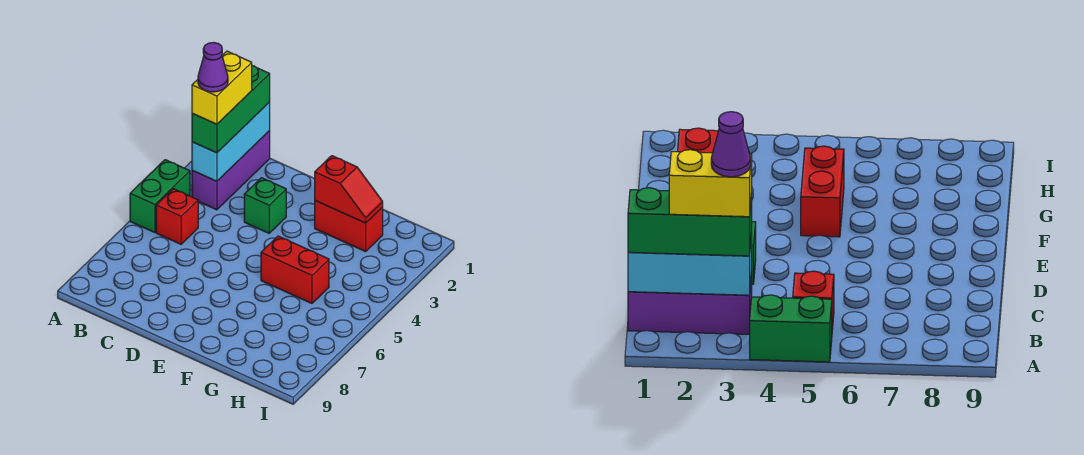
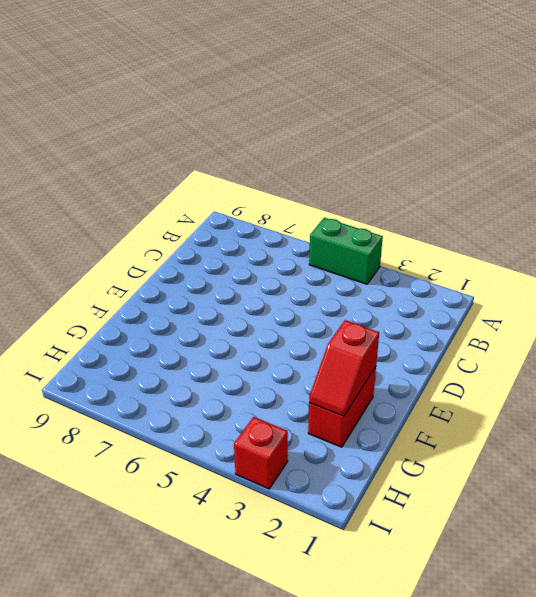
red 1x1 brick [234,417,288,489] -> red 1x1 brick moved to [156,189,198,244]
none -> purple 1x3 brick [192,131,270,210]
none -> green 1x1 brick [244,178,286,233]

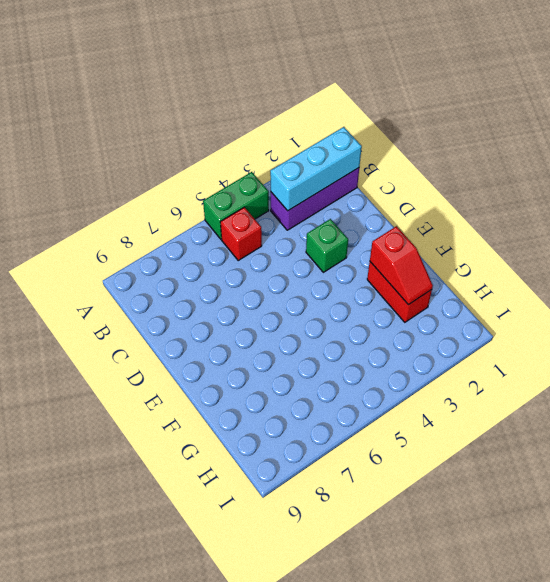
none -> red 1x2 brick [261,236,329,303]
none -> green 1x3 brick [192,66,270,153]

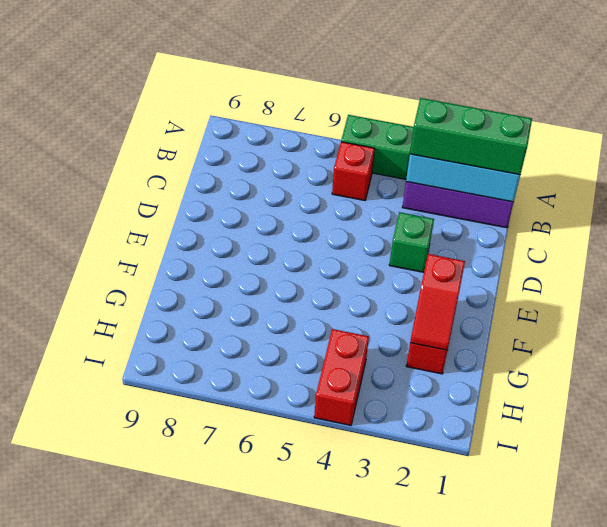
red 1x2 brick [314,329,369,425] -> red 1x2 brick moved to [261,236,329,303]
none -> yellow 1x2 brick [192,51,252,124]
none -> purple 1x1 cone [198,42,228,92]

